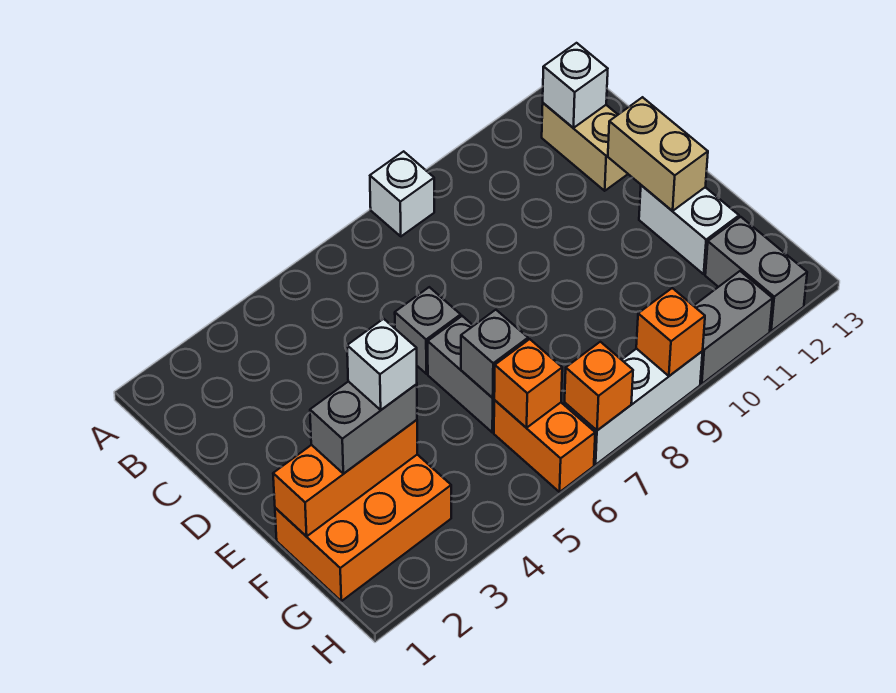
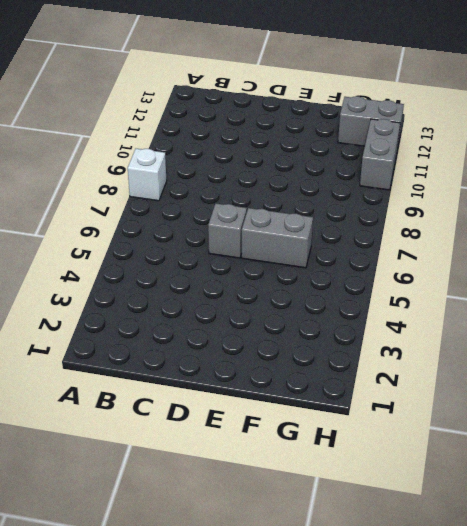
none -> tan 1x2 brick [542,103,628,191]
none -> white 1x2 brick [639,185,739,274]
none -> orange 2x3 brick [275,455,451,601]

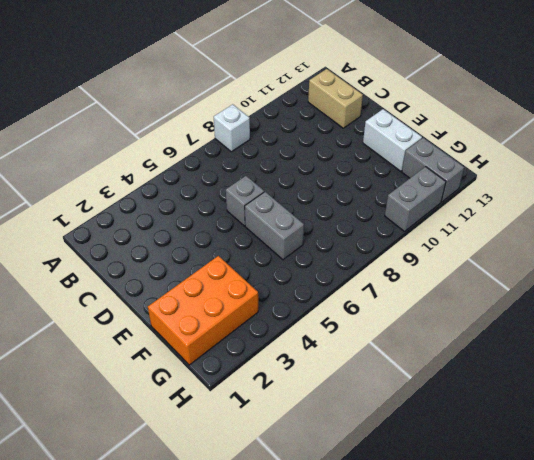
none -> orange 1x2 brick [494,400,595,492]
none -> white 1x3 brick [564,349,703,465]
none -> white 1x1 brick [543,43,608,128]

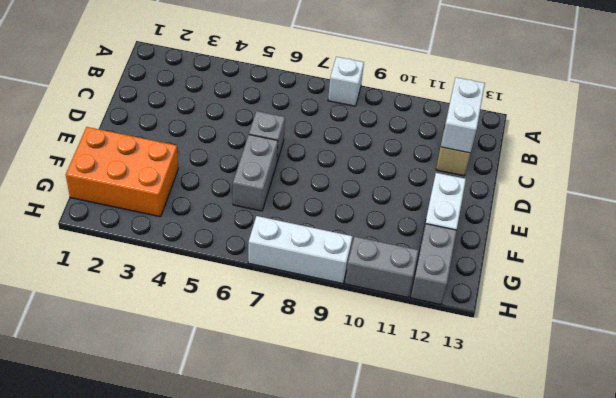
white 1x2 brick [441,77,485,153] -> white 1x1 brick [543,43,608,128]
none -> orange 1x2 brick [494,400,595,492]
none -> tan 1x2 brick [608,97,708,211]
none -> orange 1x3 brick [273,420,417,537]

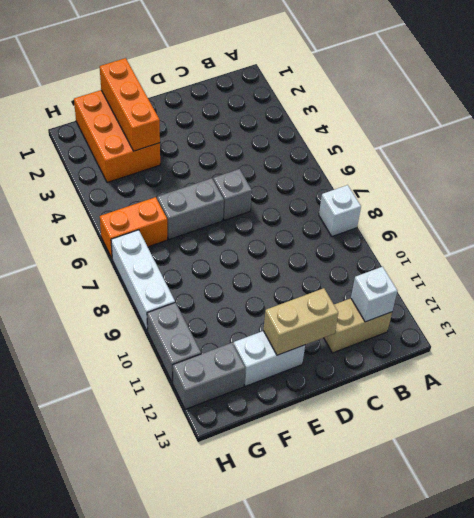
none -> grey 1x1 brick [461,310,528,398]
none -> orange 1x1 brick [494,339,562,428]
none -> orange 1x1 brick [565,342,633,430]

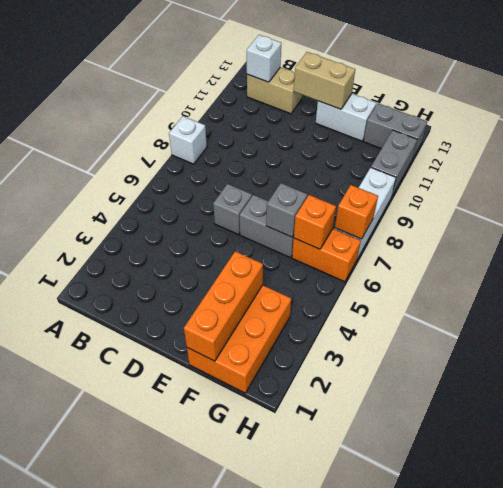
none -> orange 1x1 brick [636,288,705,376]
none -> grey 1x2 brick [310,381,417,474]
none -> white 1x1 brick [347,319,417,410]

